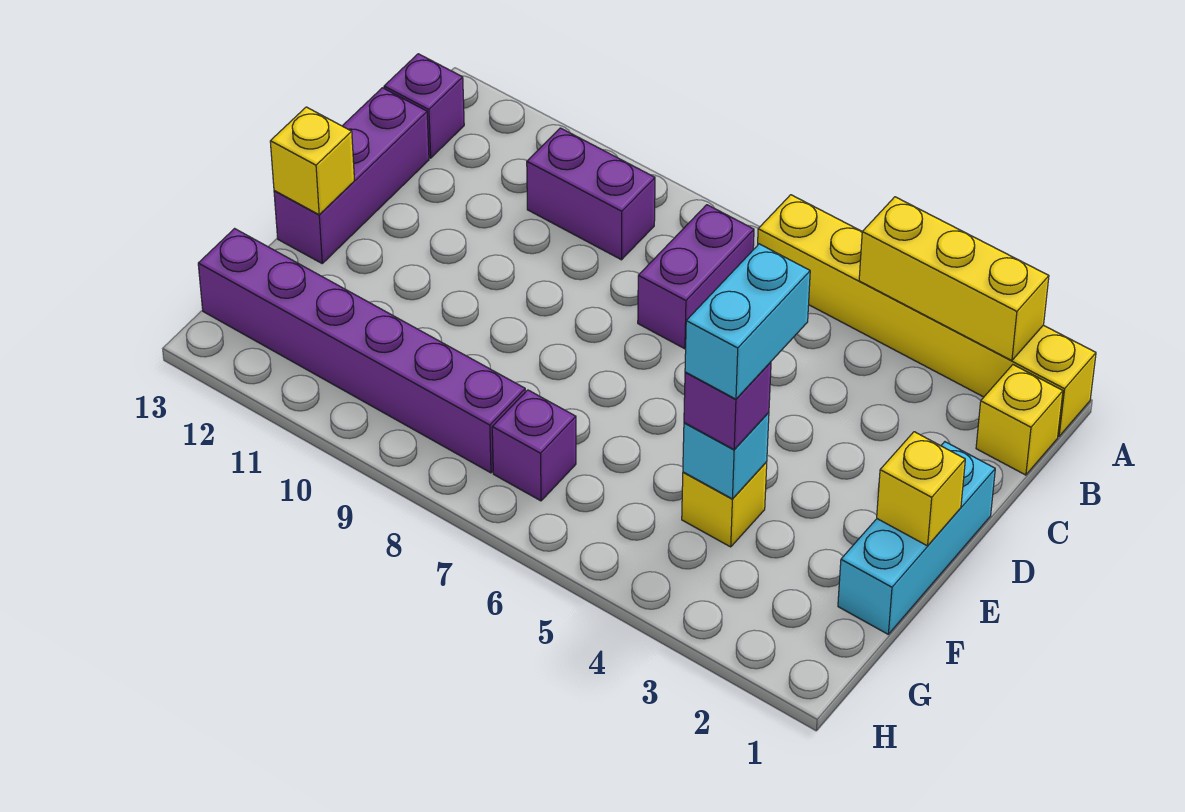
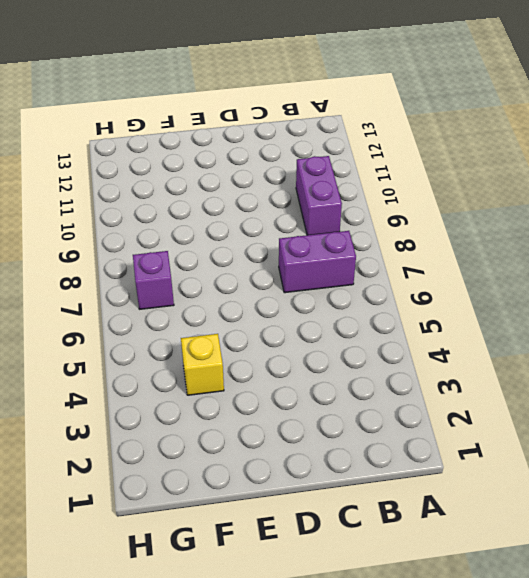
none -> yellow 1x6 brick [758,195,1096,436]
none -> yellow 1x1 brick [976,365,1063,475]
none -> purple 1x1 brick [384,54,464,158]

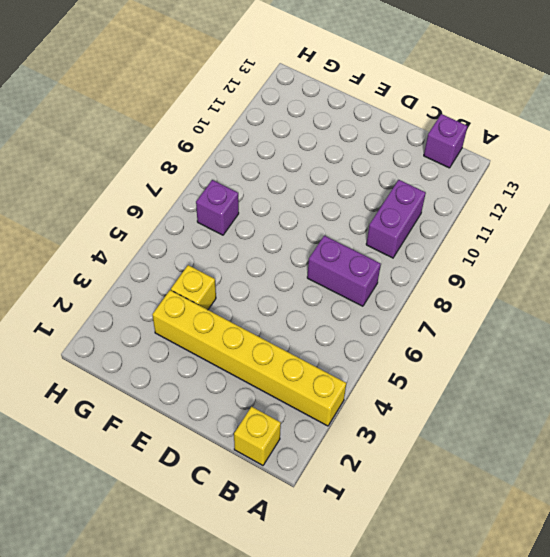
yellow 1x6 brick [152,290,346,426] -> yellow 1x6 brick turned to [758,195,1096,436]
none -> purple 1x3 brick [274,88,429,263]
none -> cyan 1x3 brick [838,442,995,634]
none -> purple 1x6 brick [198,229,525,473]

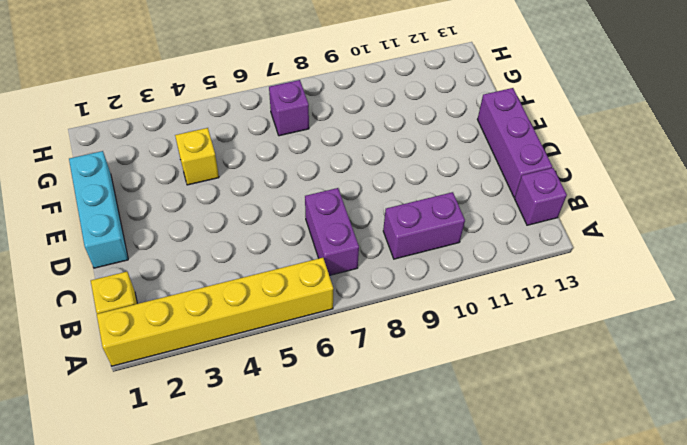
none -> purple 1x6 brick [198,229,525,473]
none -> yellow 1x3 brick [859,197,1049,361]
none -> yellow 1x1 brick [877,432,965,546]

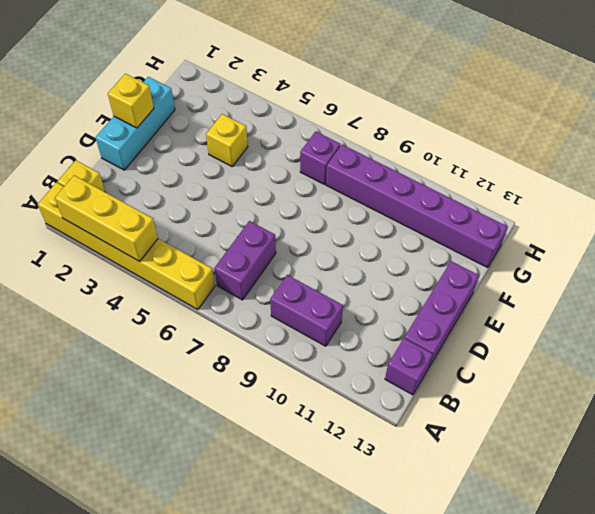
none -> yellow 1x1 brick [270,107,354,215]
none -> cyan 1x1 brick [683,413,769,499]
none -> purple 1x1 brick [684,362,771,450]

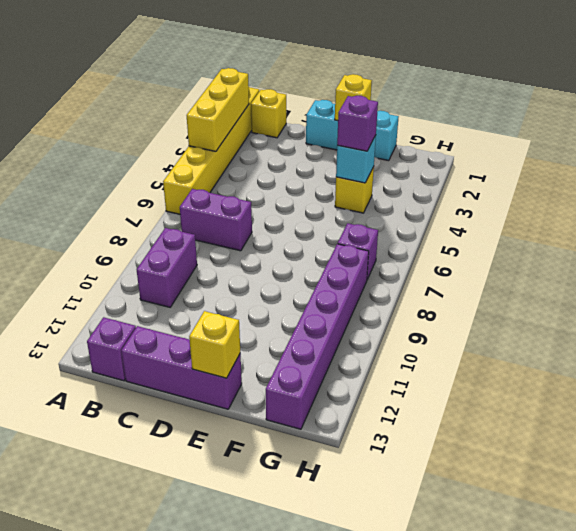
none -> cyan 1x2 brick [685,244,810,399]

